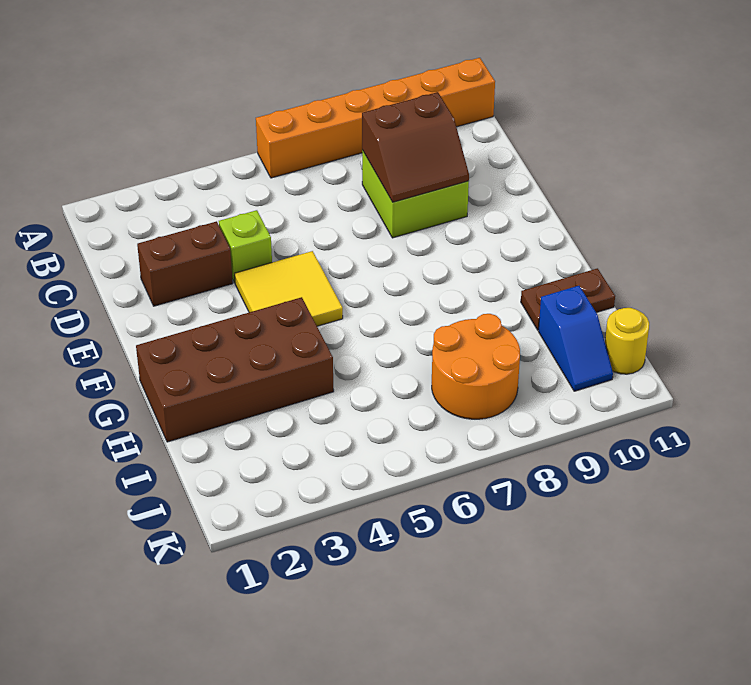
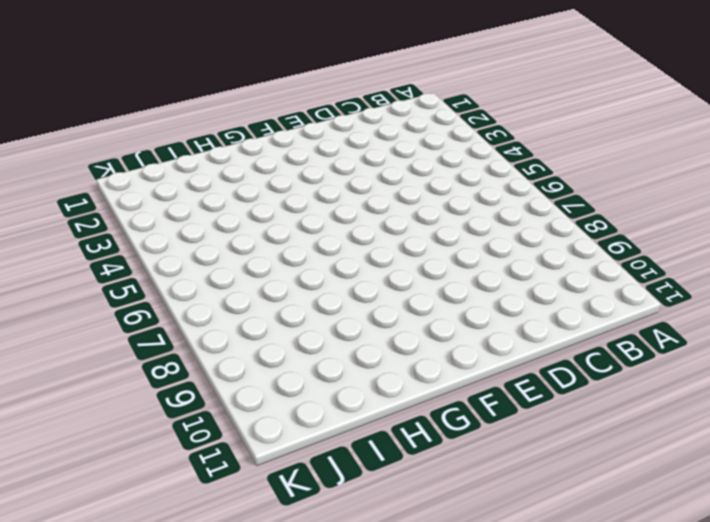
none -> orange 1x6 brick [256,58,495,178]
none -> lime 2x2 brick [362,150,469,238]

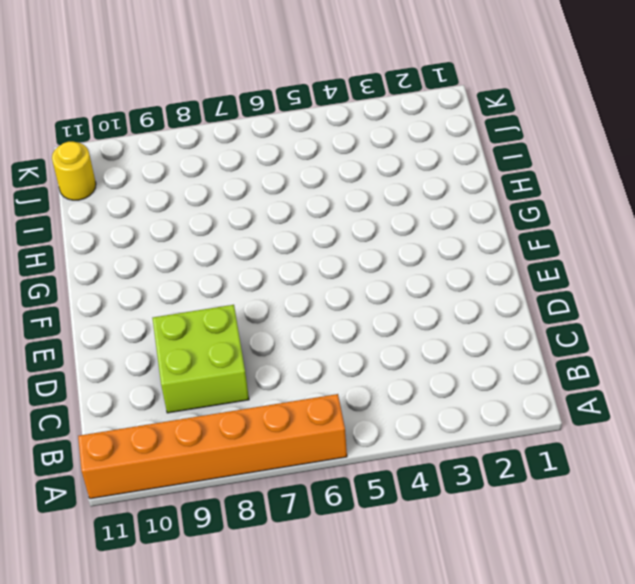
none -> brown 1x2 brick [137,221,233,306]
none -> lime 1x1 brick [219,210,272,283]

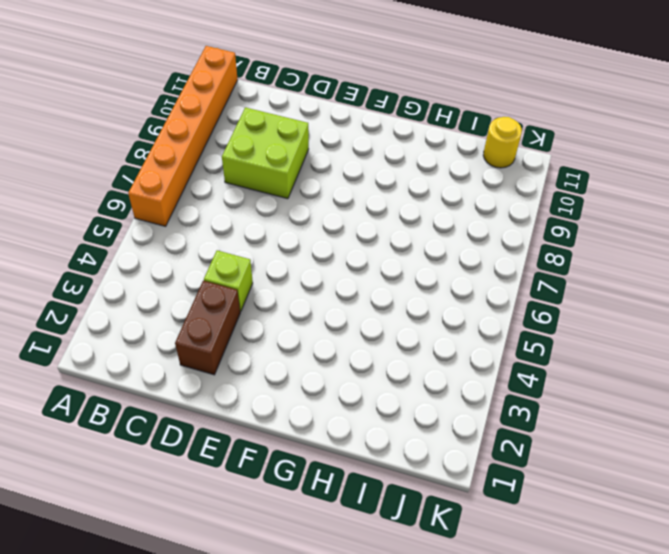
none -> yellow 2x2 tile [235,251,343,326]
none -> brown 2x4 brick [136,297,334,442]

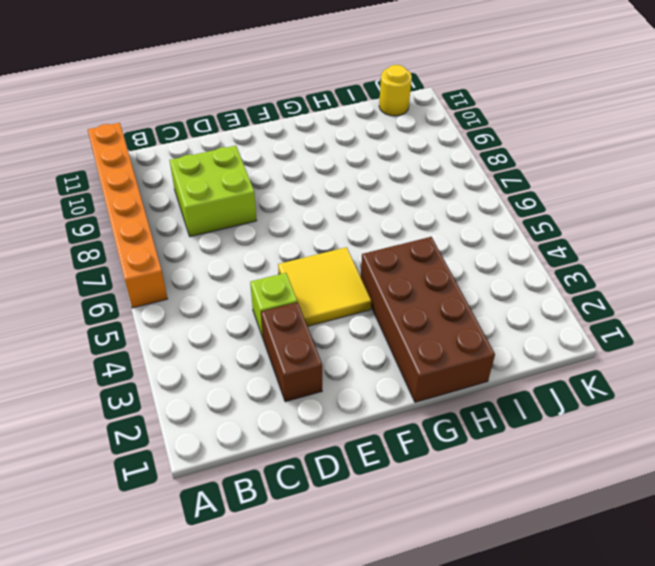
none -> brown 1x2 plate [521,268,615,330]
none -> orange 2x2 round brick [432,314,520,419]

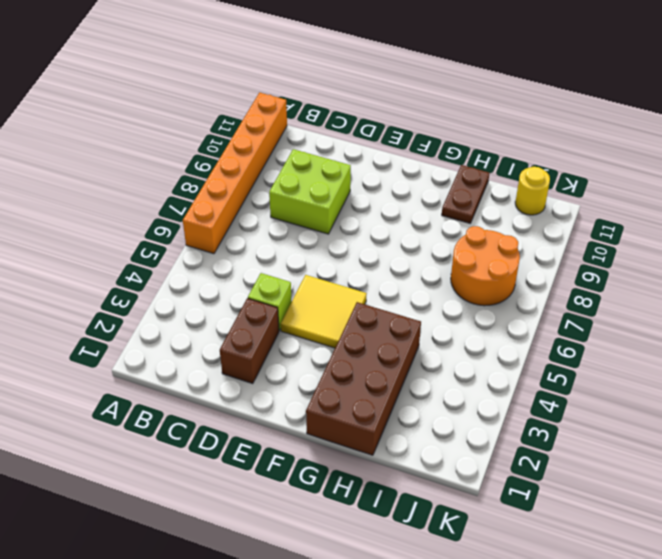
none -> blue 1x2 slope [538,286,613,391]
none -> brown 2x2 slope [362,92,469,202]

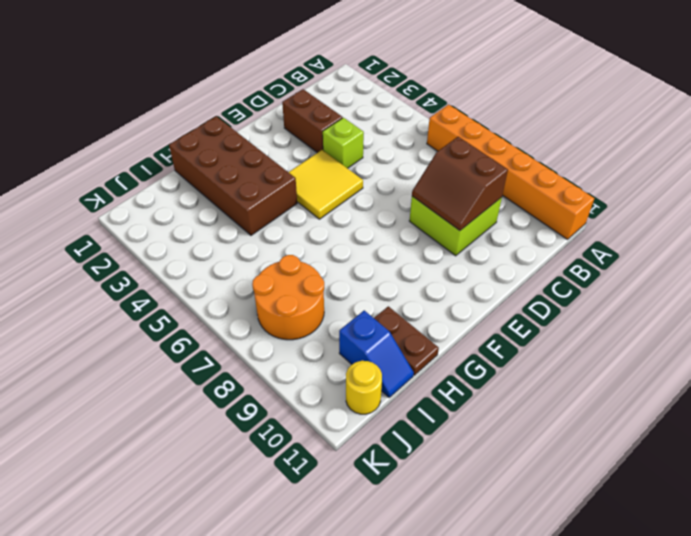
blue 1x2 slope [339,310,414,397] -> blue 1x2 slope turned to [538,286,613,391]

